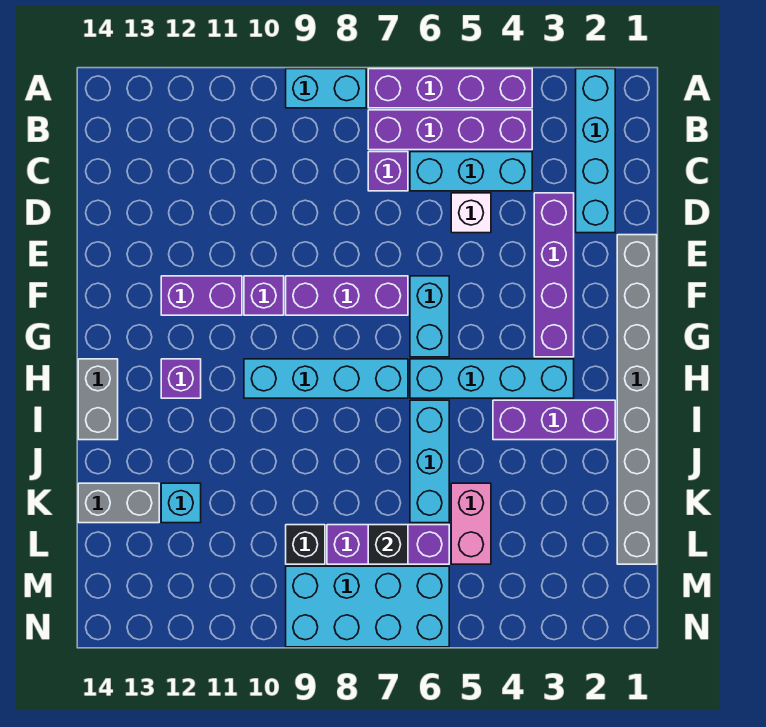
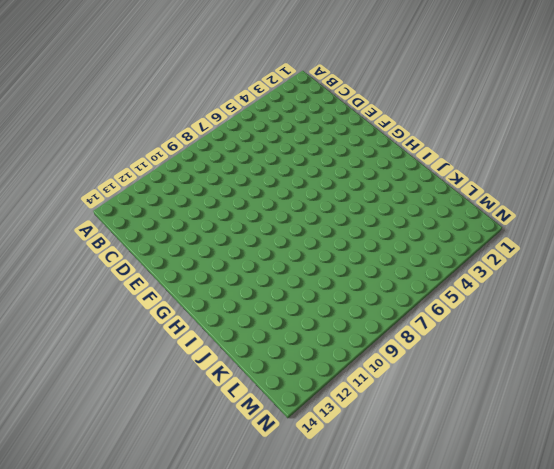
none -> cyan 1x4 brick [576,69,615,233]
none -> purple 1x4 brick [368,69,532,108]
none -> cyan 1x2 brick [286,69,366,108]

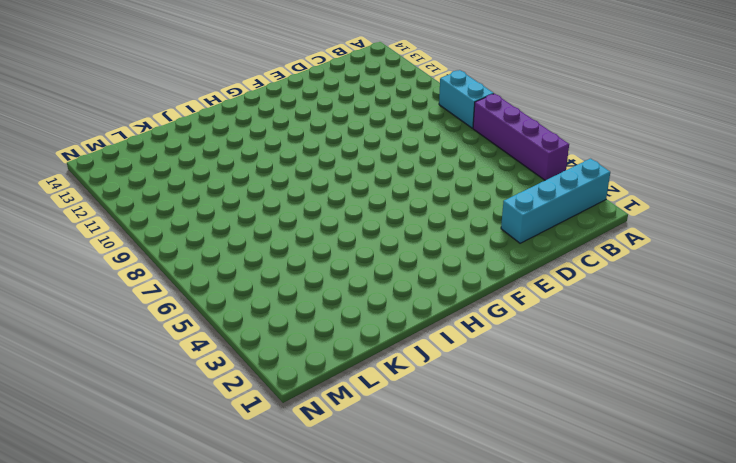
none -> purple 1x4 brick [368,110,532,150]
none -> cyan 1x3 brick [410,152,532,191]
none -> purple 1x1 brick [368,152,408,191]

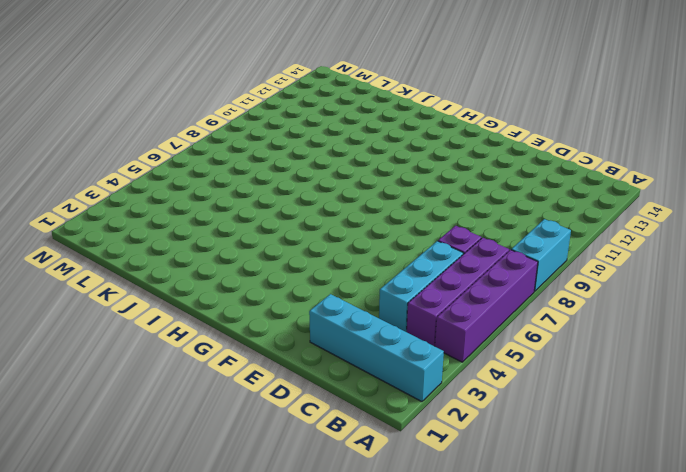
none -> purple 1x4 brick [534,193,574,357]
none -> white 1x1 brick [451,193,491,233]
none -> grey 1x8 brick [617,235,657,564]

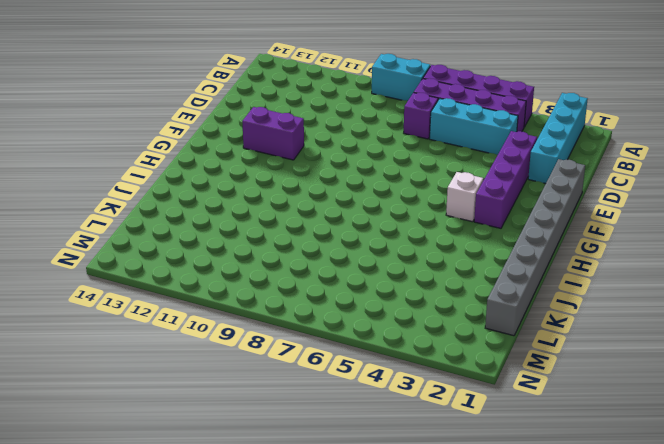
white 1x1 brick [446,172,483,222] -> white 1x1 brick moved to [451,193,491,233]
none -> cyan 1x2 brick [410,276,449,357]
none -> purple 1x3 brick [286,276,408,315]
none -> purple 1x1 brick [244,276,284,315]

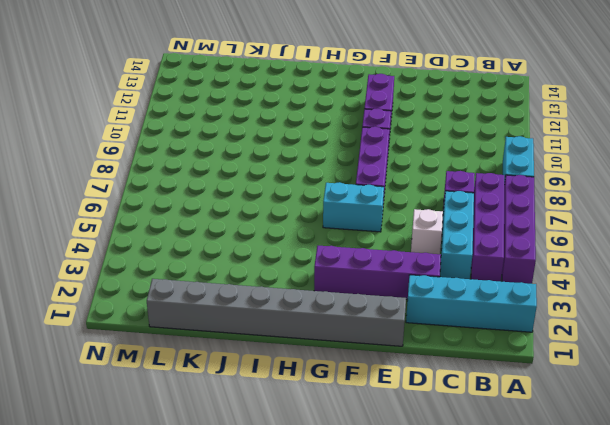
none -> cyan 1x4 brick [410,359,574,398]
none -> cyan 1x4 brick [244,359,408,398]
none -> purple 1x1 brick [161,359,201,398]

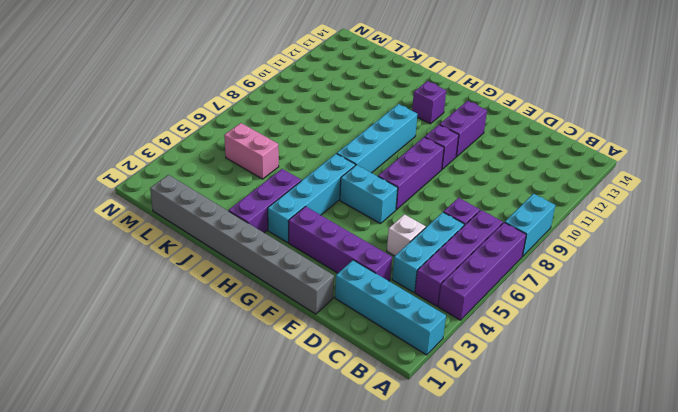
none -> grey 1x2 brick [78,359,118,440]
none -> cyan 1x3 brick [410,400,449,523]
none -> cyan 1x1 brick [161,483,201,523]

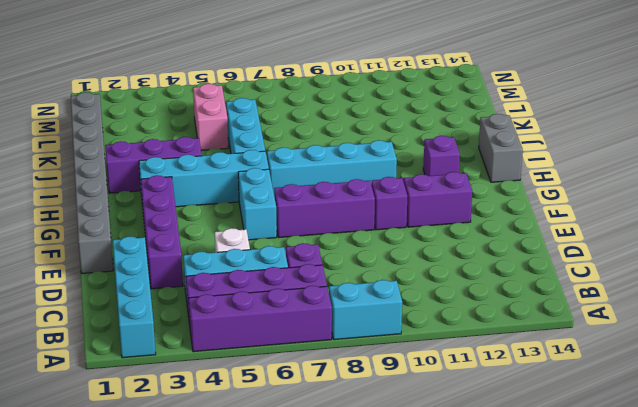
none -> cyan 1x1 brick [161,483,201,523]
none -> grey 1x2 brick [78,483,159,523]
none -> purple 1x3 brick [327,525,449,564]

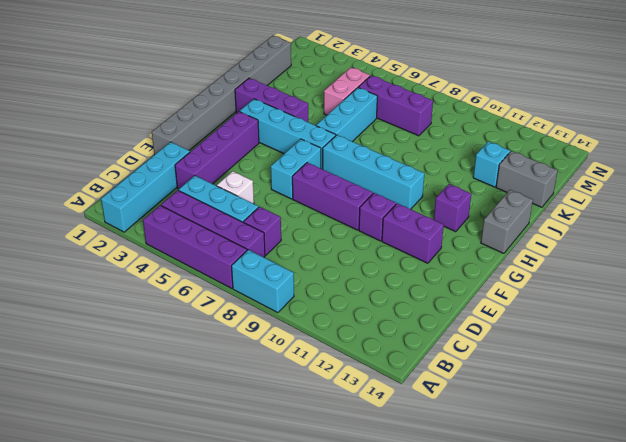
none -> black 1x1 brick [286,525,325,564]
none -> cyan 2x4 brick [286,566,449,647]
none -> black 1x1 brick [368,525,408,564]

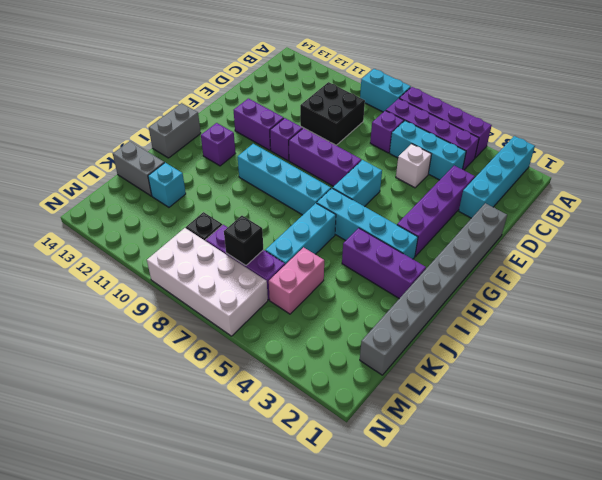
black 2x2 brick [300,82,365,145] -> none
white 2x4 brick [147,228,268,336] -> cyan 2x4 brick [286,566,449,647]

